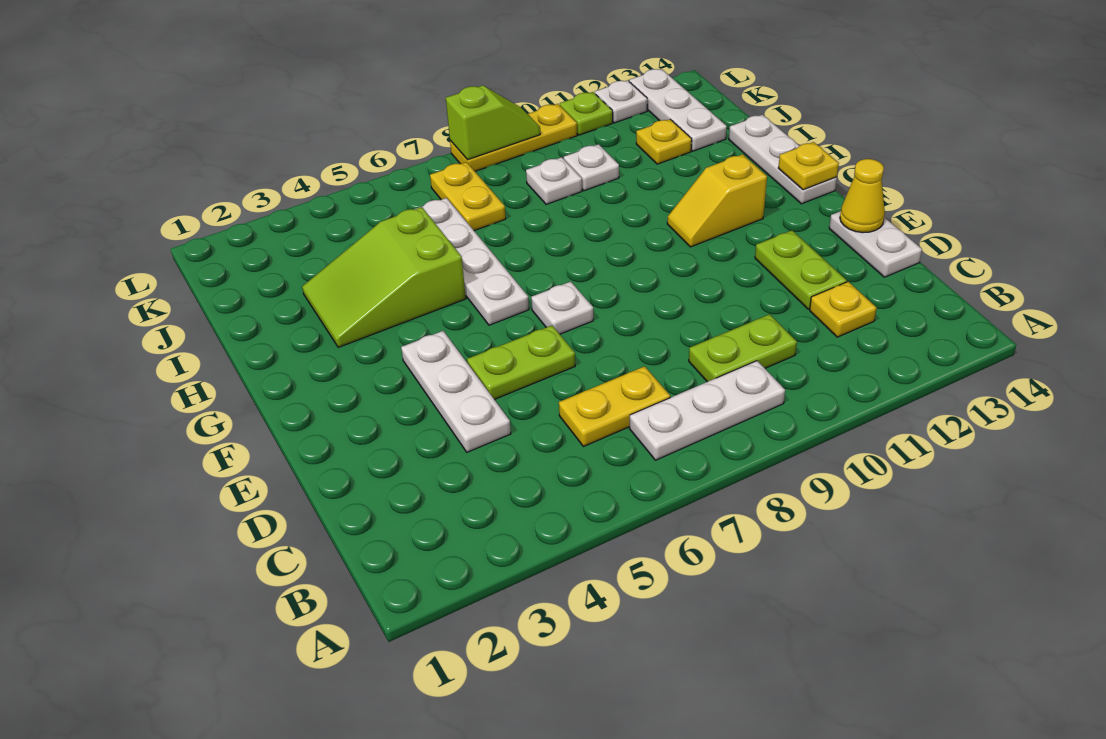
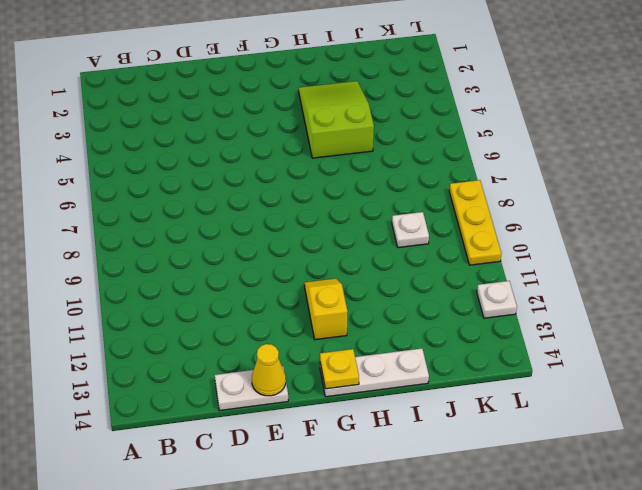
none -> white 1x3 plate [629,361,785,460]
none -> yellow 1x2 plate [559,366,670,447]
none -> lime 1x2 plate [689,314,797,382]

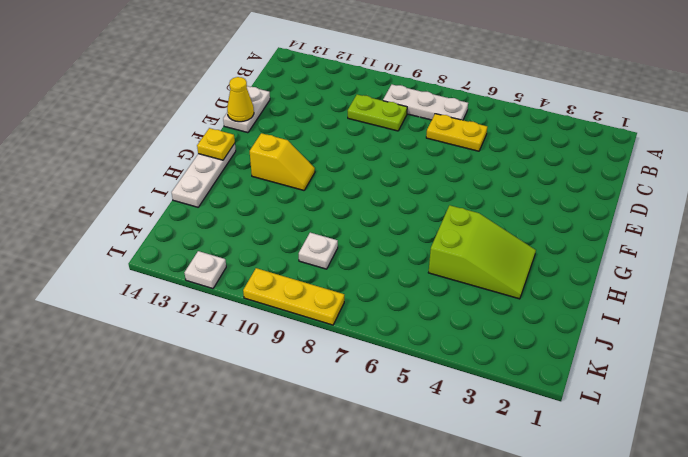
none -> yellow 1x1 plate [810,282,877,337]
none -> white 1x3 plate [401,331,511,452]
none -> lime 1x2 plate [755,231,847,309]

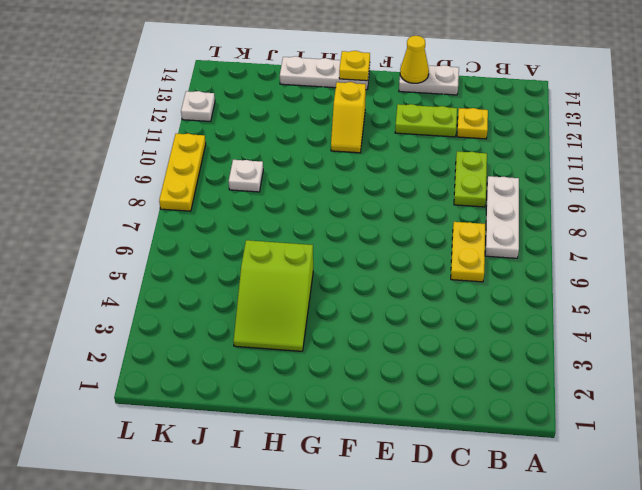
none -> white 1x3 plate [401,331,511,452]
none -> lime 1x2 plate [467,325,575,400]
none -> white 1x1 plate [531,282,593,334]

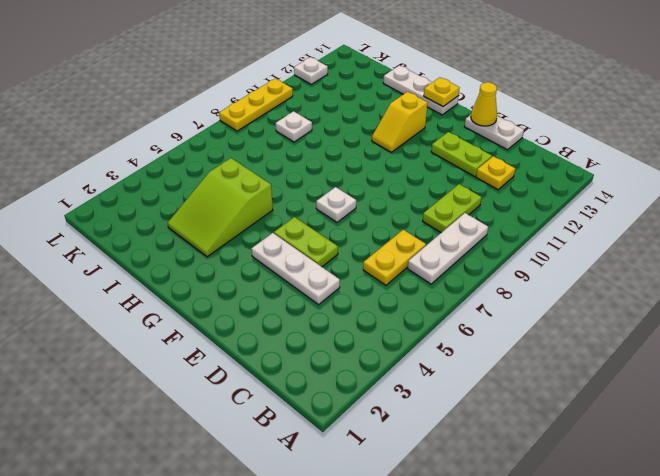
lime 1x2 plate [274,217,338,267] -> lime 1x2 plate turned to [467,325,575,400]
none -> white 1x4 plate [416,198,529,325]
none -> yellow 1x2 plate [430,162,506,231]
none -> white 1x1 plate [564,144,619,191]

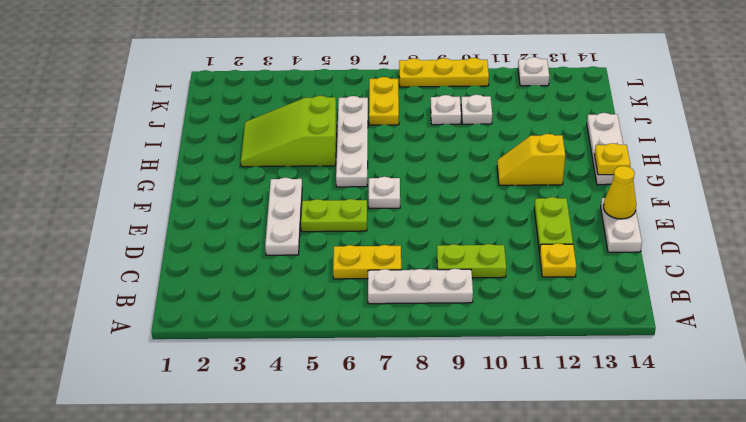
none -> yellow 1x1 plate [636,119,692,164]
none -> white 1x3 plate [629,69,727,151]
none -> lime 1x1 plate [560,92,613,135]

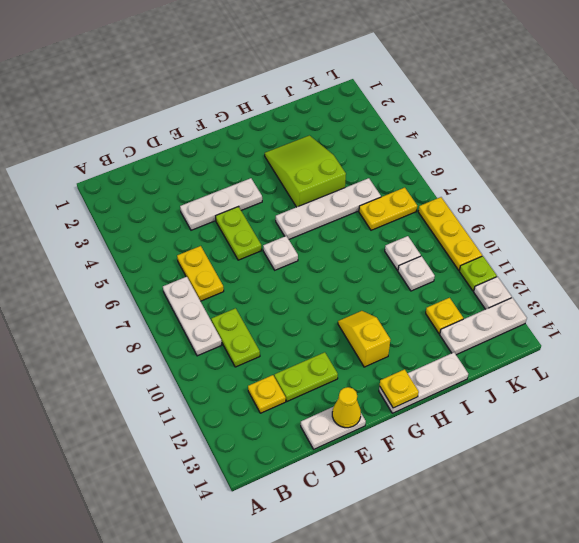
none -> lime 1x2 slope [446,85,540,160]

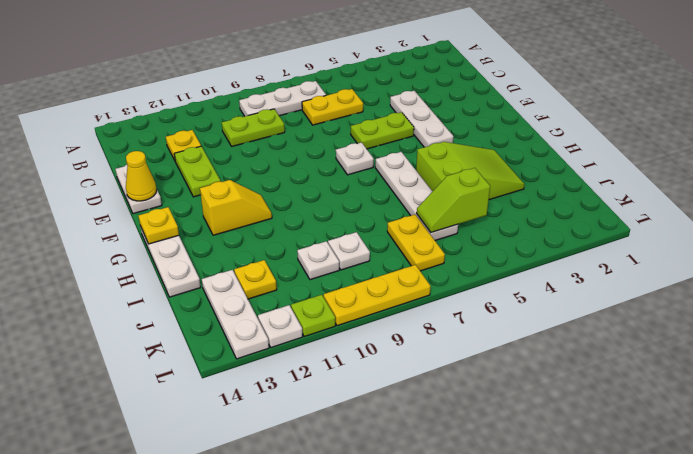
lime 1x2 slope [417,168,490,232] -> lime 1x2 slope moved to [446,85,540,160]

